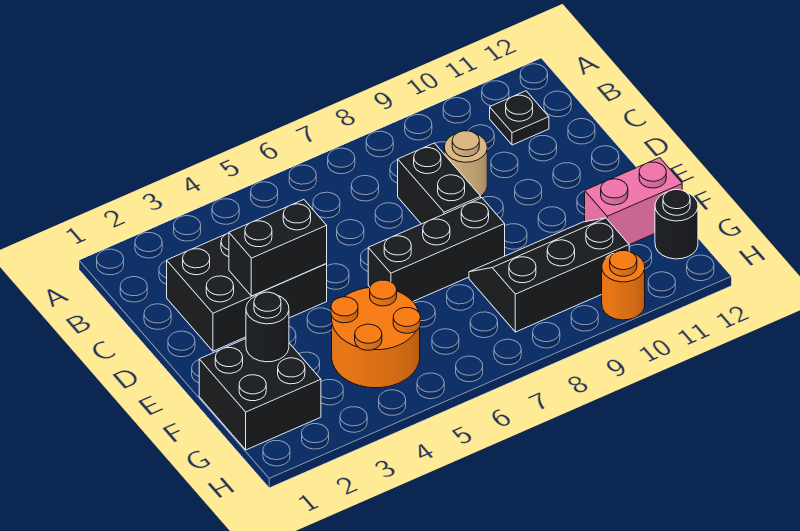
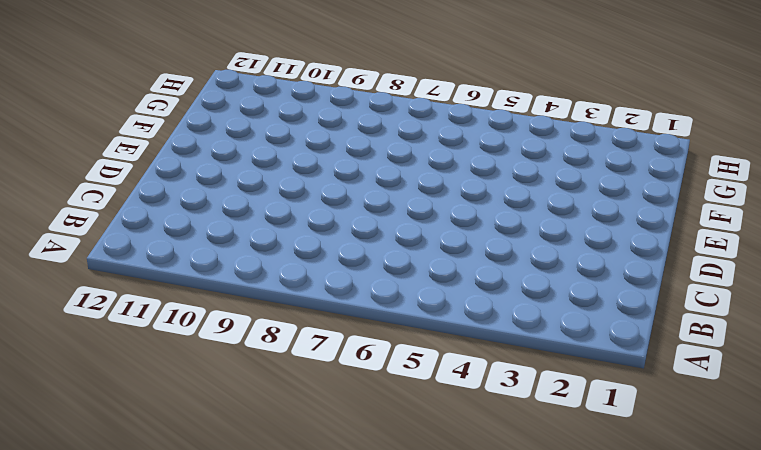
none -> black 1x1 plate [490,91,549,145]
none -> black 2x3 brick [167,233,327,351]
none -> black 1x2 brick [398,143,481,224]

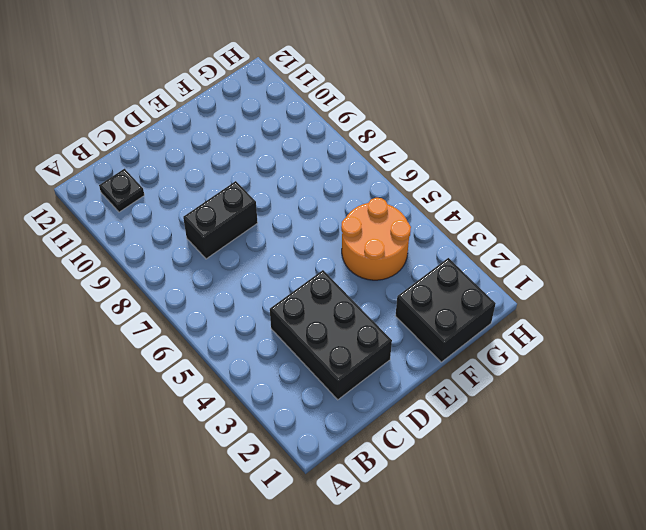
none -> tan 1x1 round brick [444,131,487,196]
none -> black 1x3 brick [368,198,505,301]
none -> black 2x3 slope [469,218,629,332]

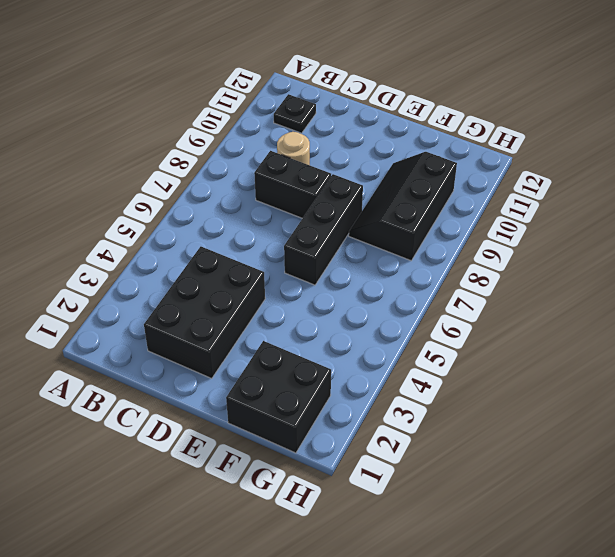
none -> orange 2x2 round brick [331,280,420,388]
none -> pink 1x2 brick [585,158,682,245]
none -> black 1x1 round brick [655,190,698,259]

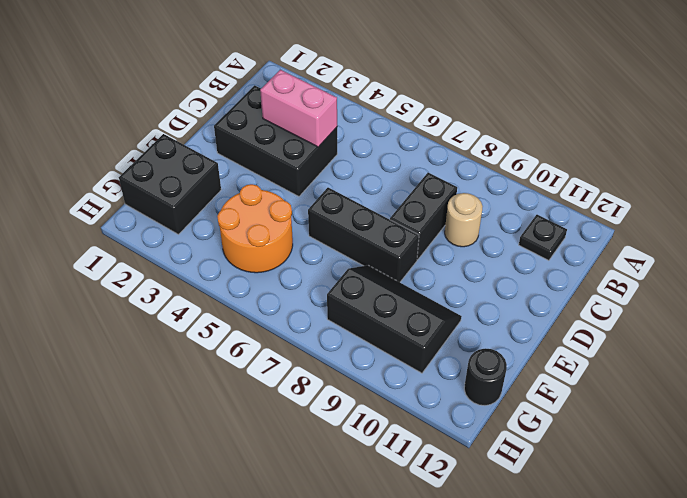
pink 1x2 brick [260,70,337,147] -> pink 1x2 brick moved to [585,158,682,245]
none -> orange 1x1 round brick [602,251,645,320]
none -> black 1x2 brick [229,200,327,296]
none -> black 1x1 round brick [246,292,289,362]

